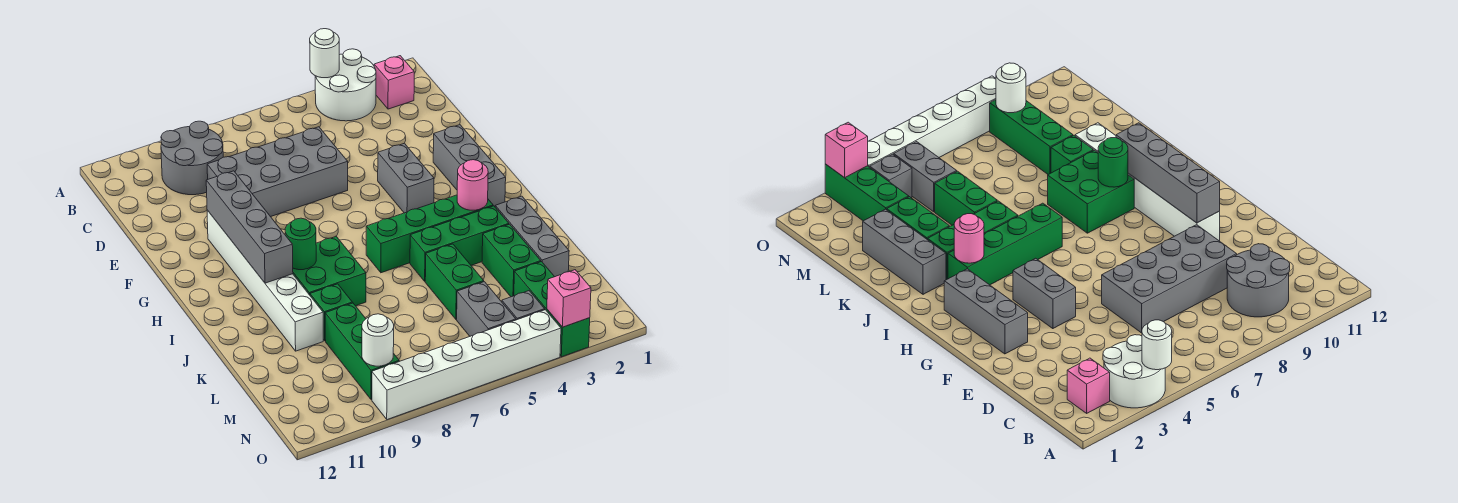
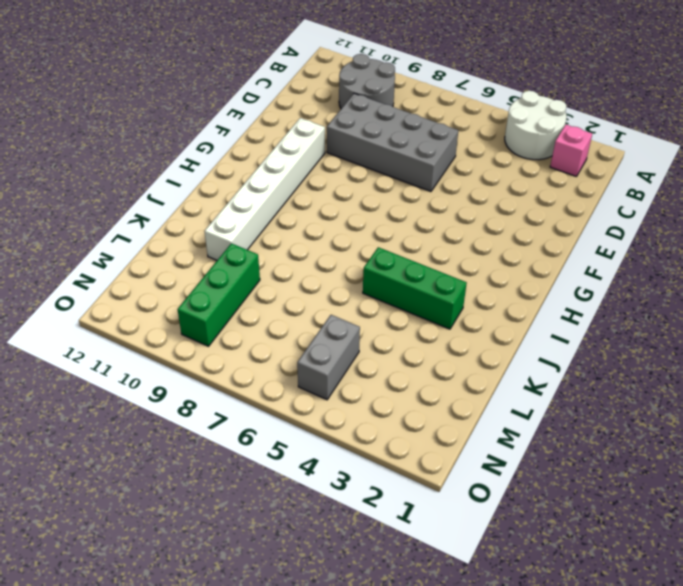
none -> grey 1x3 brick [433,125,506,206]
none -> grey 1x2 brick [378,143,434,213]
none -> green 1x4 brick [366,195,493,273]

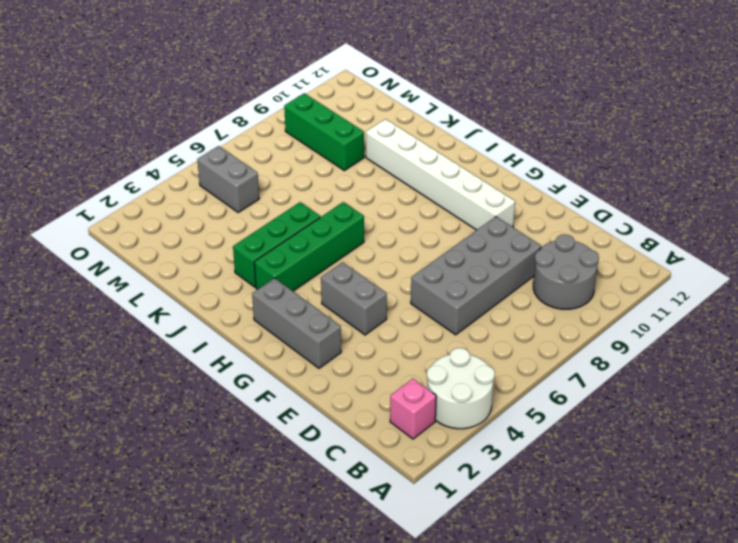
none -> green 2x2 brick [293,237,366,306]
none -> grey 1x3 brick [495,196,569,277]
none -> green 1x2 brick [482,224,541,297]

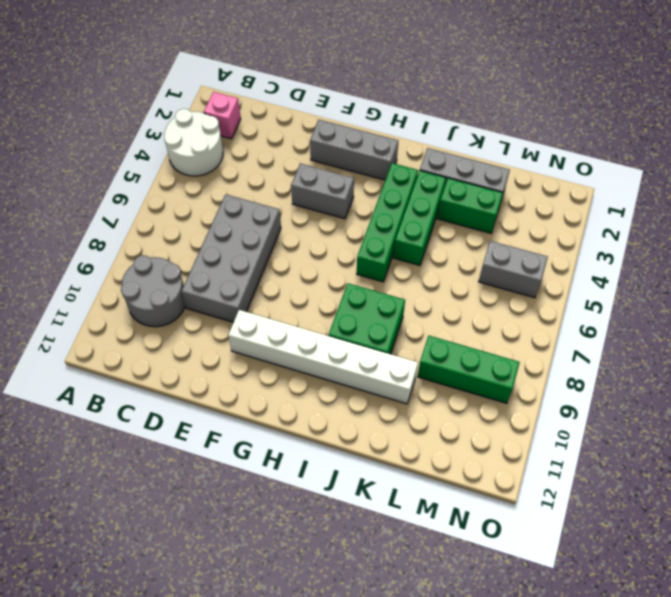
none -> green 1x2 brick [425,244,484,319]
none -> green 1x1 brick [310,284,352,341]
none -> green 1x3 brick [514,262,590,357]

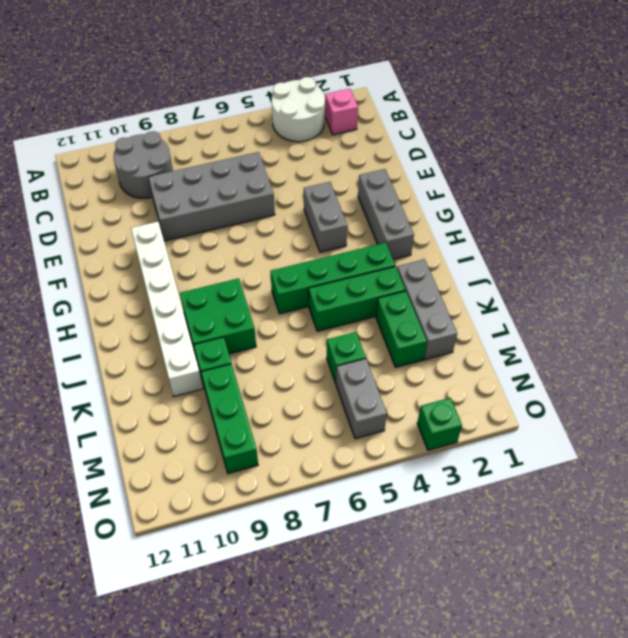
green 1x1 brick [327,332,366,383] -> green 1x2 brick [425,244,484,319]
green 1x1 brick [417,398,462,450] -> green 1x3 brick [514,262,590,357]
none -> grey 1x1 brick [502,291,545,320]
none -> white 1x6 brick [372,310,561,420]
none -> white 1x1 round brick [310,29,339,78]

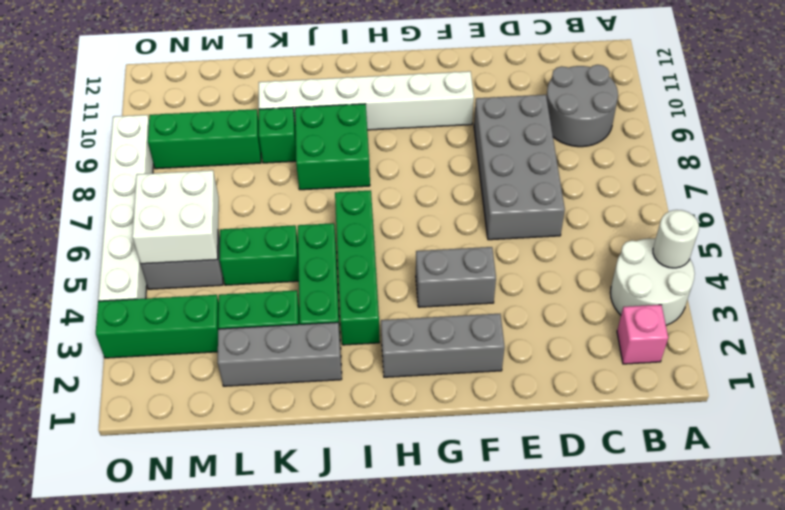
white 2x2 brick [132,170,219,264] -> none
none -> grey 1x1 brick [502,291,545,320]
none -> grey 1x4 brick [206,171,293,283]
none -> pink 1x1 round brick [457,160,488,210]

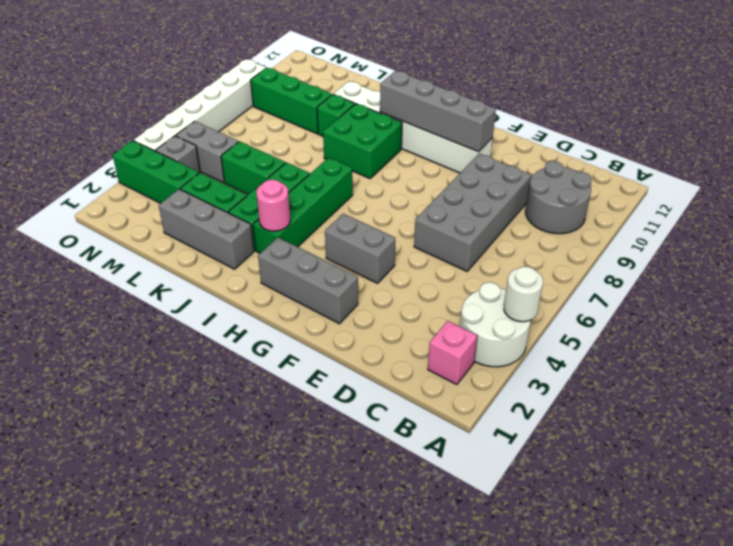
none -> green 1x1 round brick [285,218,316,270]
none -> white 1x1 round brick [362,314,394,366]
none -> pink 1x1 brick [547,270,591,327]

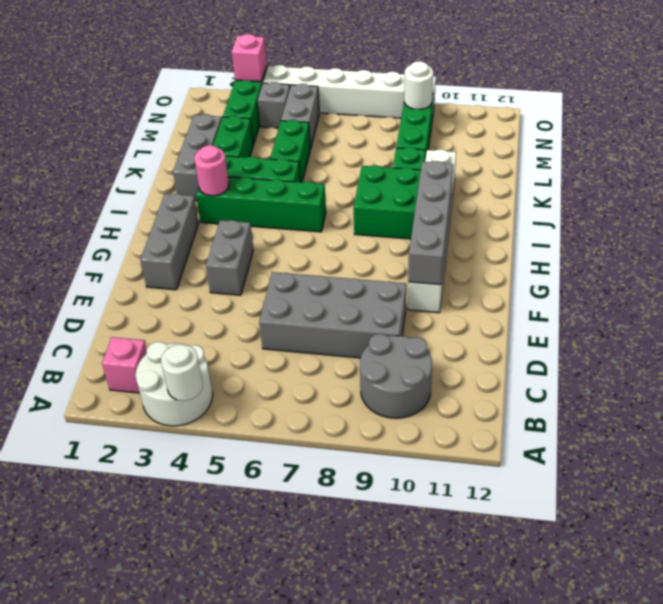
none -> green 1x1 round brick [285,218,316,270]

